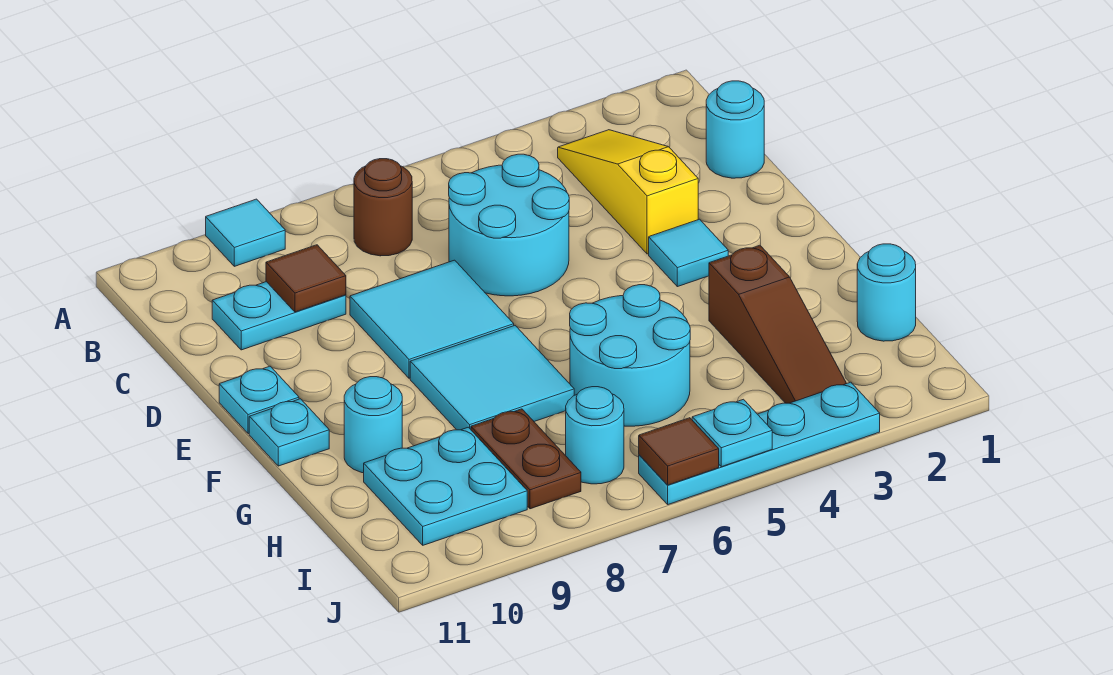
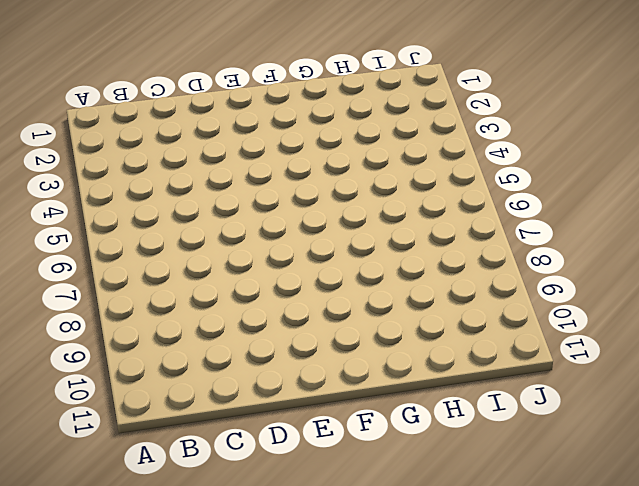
none -> cyan 1x1 tile [206,199,285,266]
none -> yellow 1x3 slope [558,130,698,254]
none -> brown 1x1 round brick [354,159,412,256]

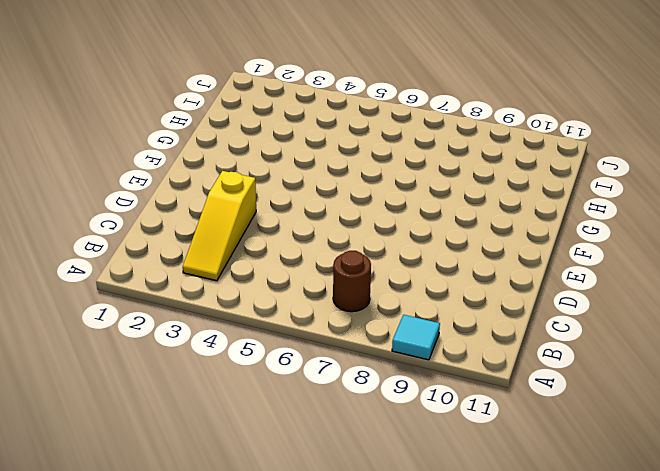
none -> cyan 1x1 round brick [706,81,764,178]
none -> cyan 2x2 round brick [449,154,569,296]
none -> cyan 1x2 plate [212,282,346,350]

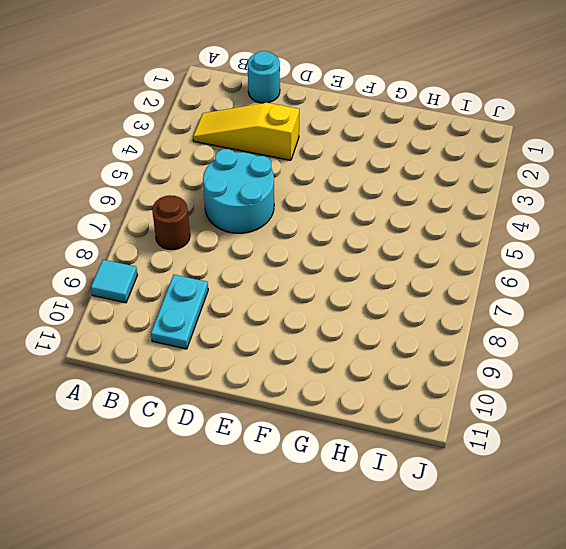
none -> cyan 2x2 tile [350,260,514,378]
none -> cyan 1x1 tile [649,219,728,287]
none -> cyan 1x1 plate [219,366,299,434]

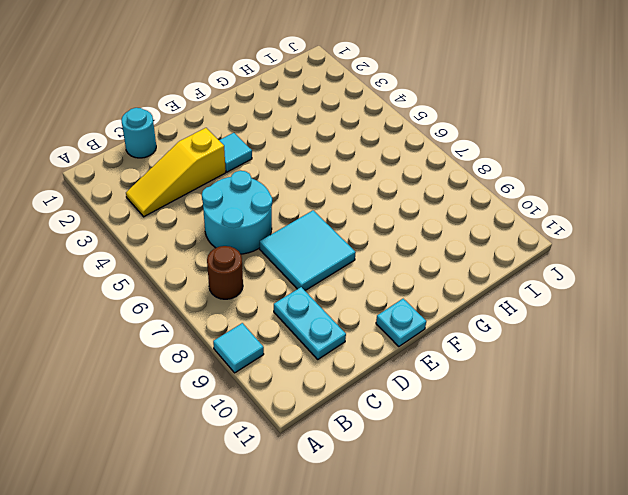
none -> cyan 2x2 tile [410,325,574,430]
none -> cyan 1x1 plate [249,399,329,466]
none -> brown 1x3 slope [709,245,847,403]

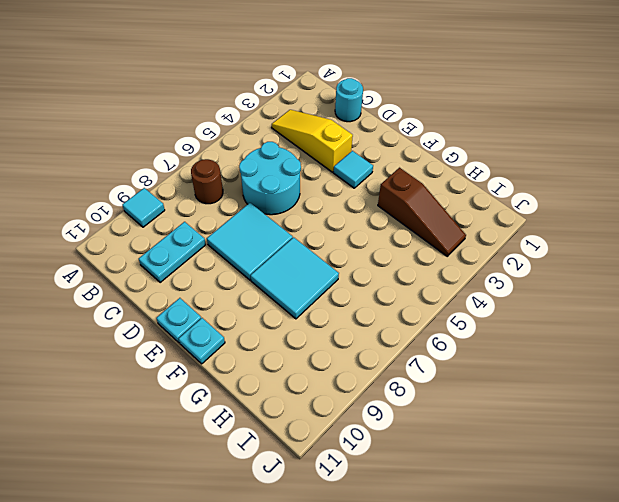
none -> cyan 2x2 round brick [570,285,690,426]
none -> cyan 1x1 round brick [344,377,402,473]
none -> cyan 1x1 round brick [857,244,916,341]

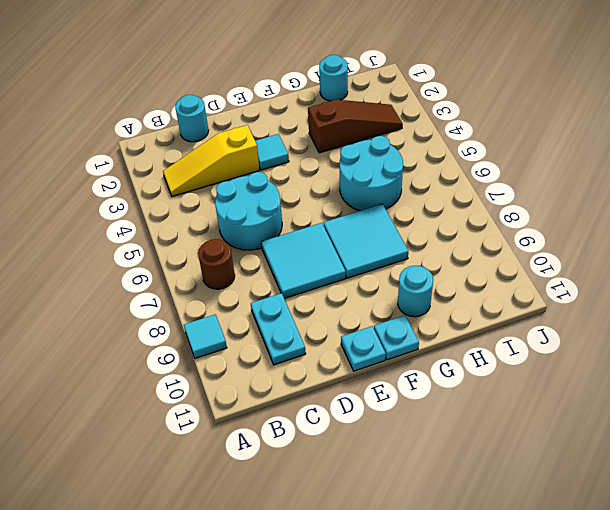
none -> brown 1x2 plate [471,409,581,509]
none -> cyan 2x2 plate [364,427,527,545]
none -> cyan 1x1 round brick [566,387,624,484]

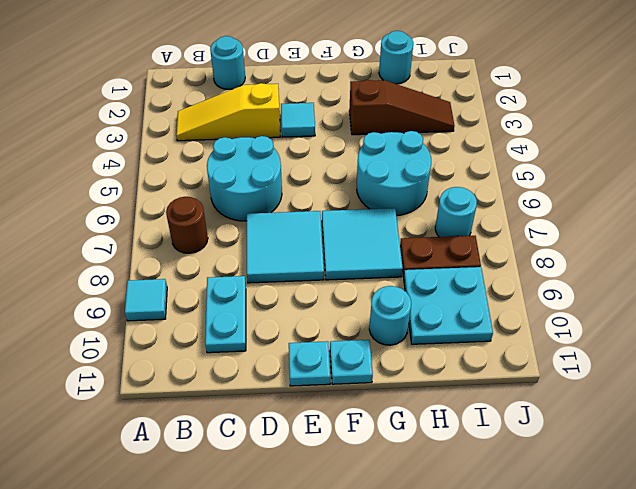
none -> cyan 1x4 plate [639,382,880,504]
none -> brown 1x1 tile [266,245,346,312]
none -> cyan 1x1 plate [692,399,772,467]

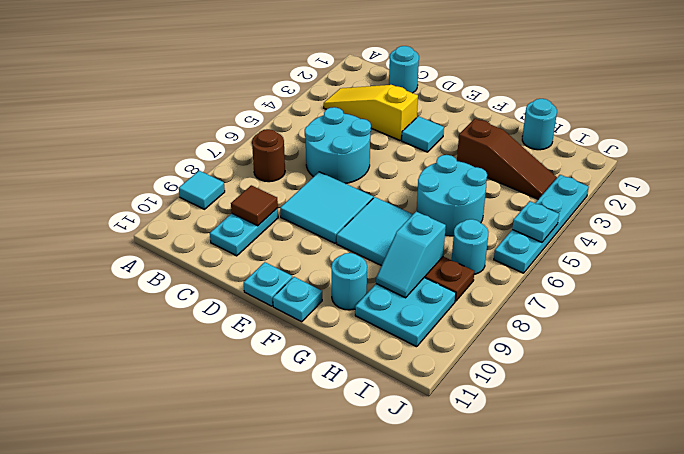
cyan 1x2 slope [376,211,446,298] -> none
none -> brown 1x1 tile [639,418,719,485]

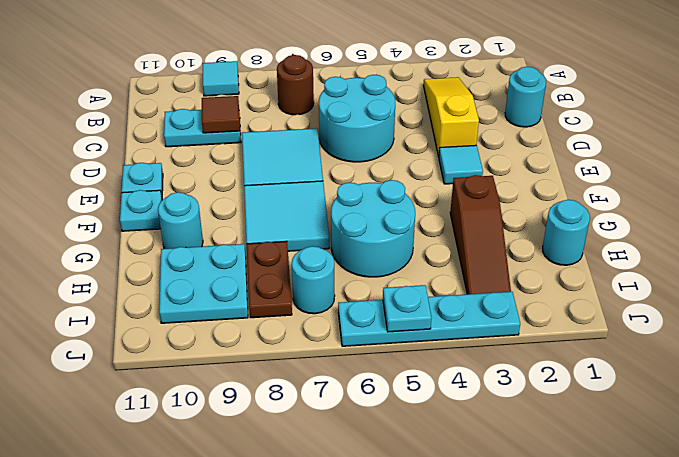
none -> brown 1x1 tile [639,418,719,485]

